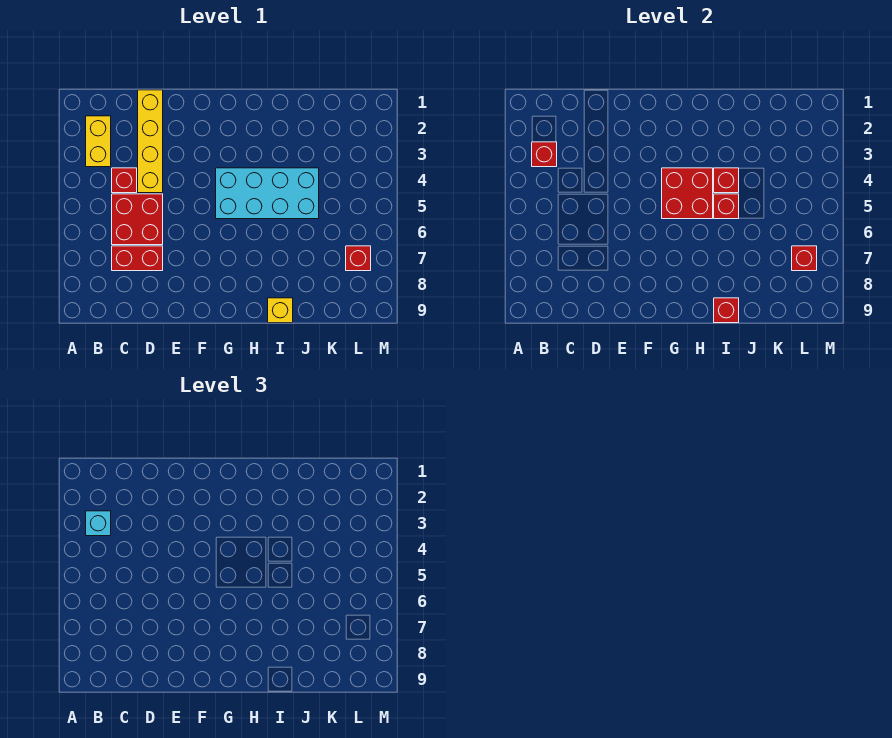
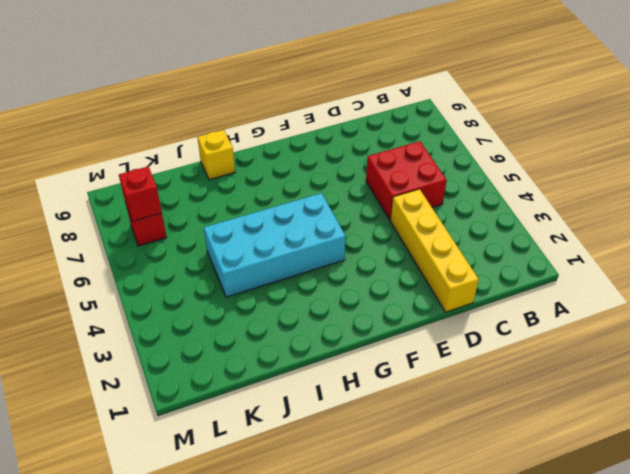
none -> yellow 1x2 brick [86,116,111,167]
none -> red 1x1 brick [112,168,137,193]
none -> red 1x2 brick [112,246,163,271]

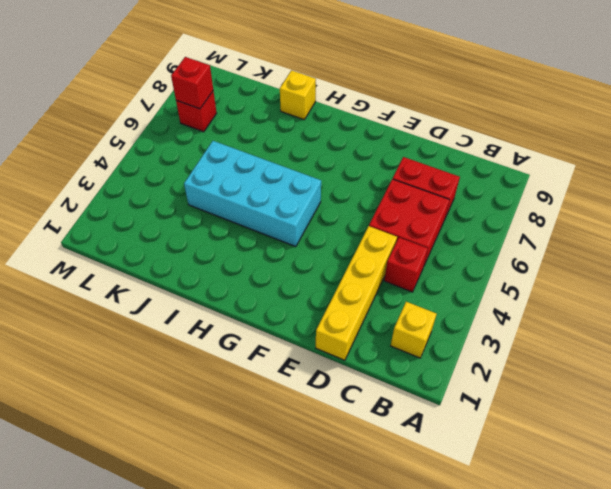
yellow 1x1 brick [391,302,436,358] -> yellow 1x2 brick [86,116,111,167]
none -> red 1x1 brick [532,142,557,167]
none -> red 2x2 brick [662,168,713,219]
none -> red 1x1 brick [714,168,739,193]

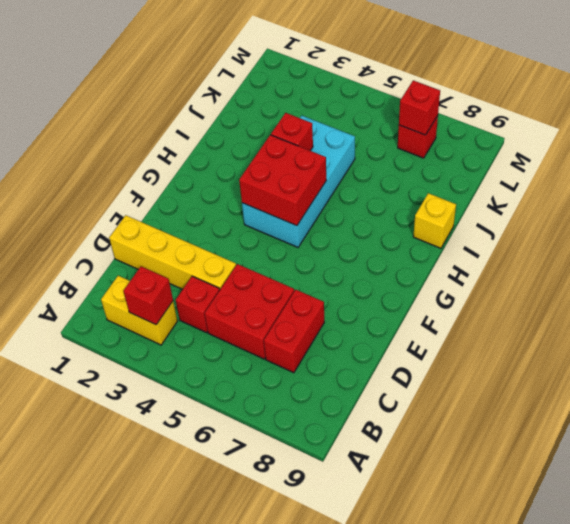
none -> red 1x1 brick [714,194,739,219]
none -> red 1x1 brick [714,298,739,323]
none -> cyan 1x1 brick [86,511,111,536]

